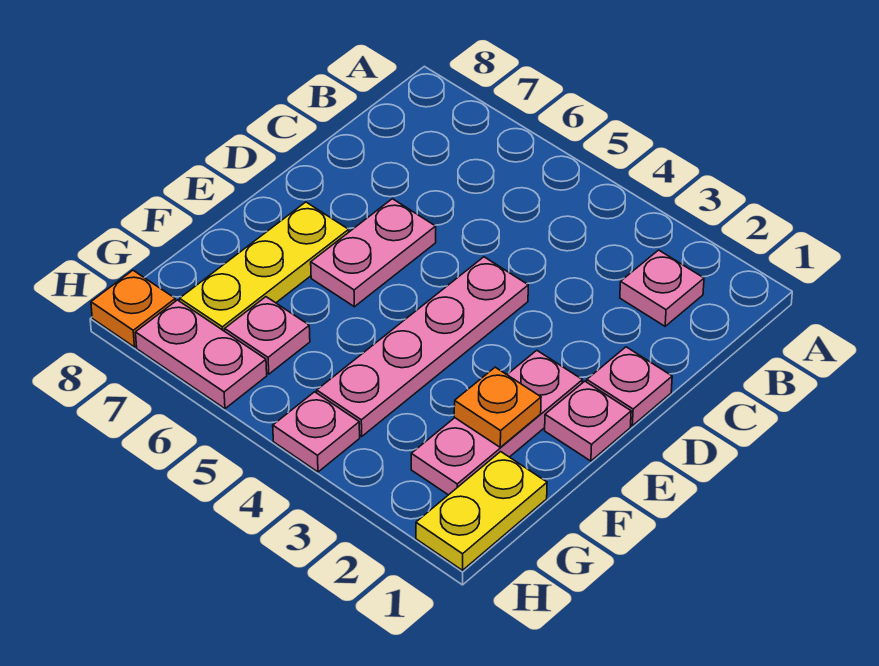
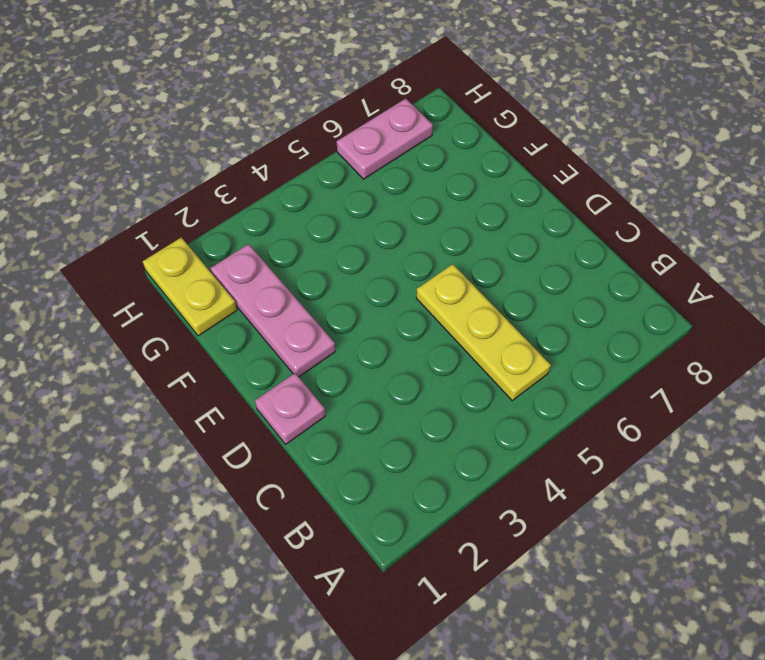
yellow 1x3 plate [416,264,551,401] -> yellow 1x3 plate moved to [180,202,349,331]
none -> pink 1x1 plate [620,250,704,326]
none -> pink 1x4 plate [317,257,528,436]
none -> pink 1x2 plate [311,199,436,307]

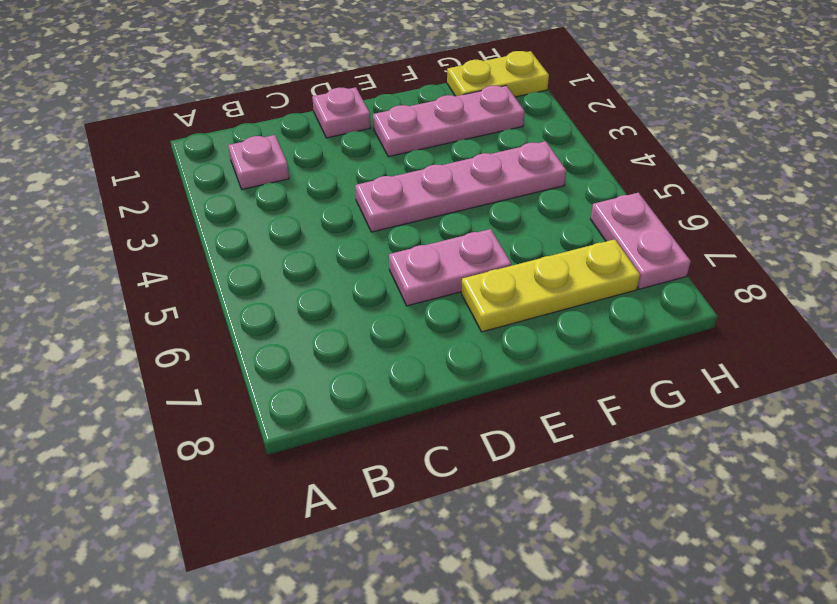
none -> pink 1x1 plate [545,381,631,461]
none -> pink 1x1 plate [225,297,310,374]
none -> pink 1x1 plate [273,392,360,472]

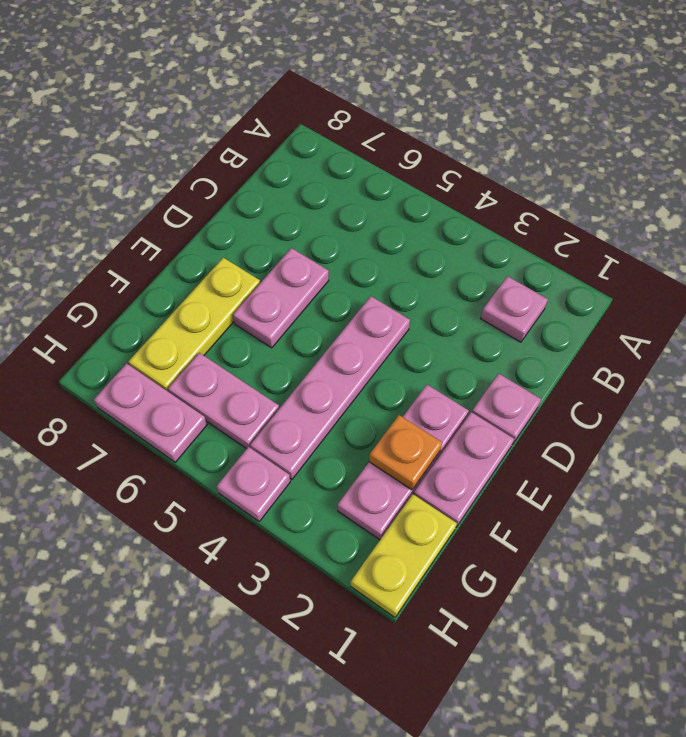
pink 1x2 plate [414,412,514,527] -> pink 1x1 plate [545,381,631,461]
pink 1x2 plate [168,353,279,449] -> pink 1x1 plate [225,297,310,374]
none -> orange 1x1 plate [91,270,175,347]

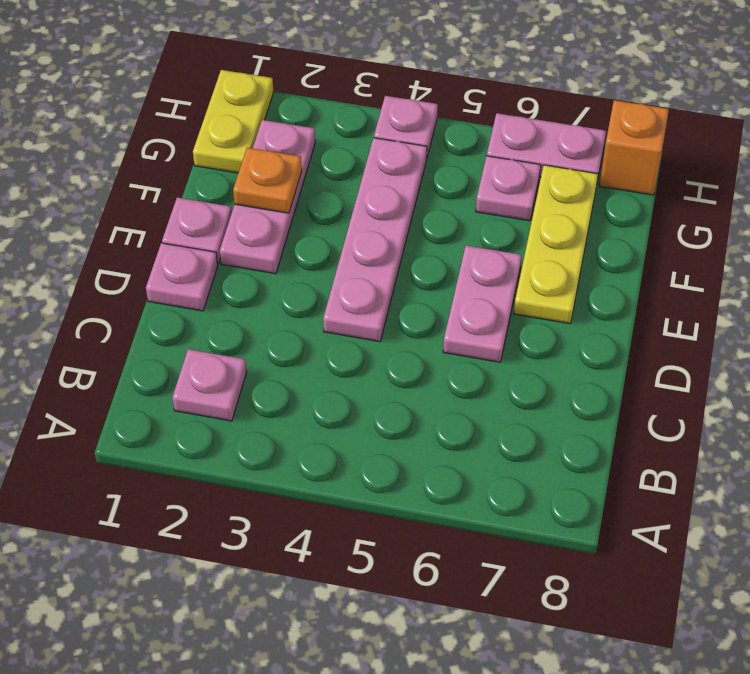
orange 1x1 brick [599,100,669,195] -> orange 1x1 plate [91,270,175,347]

